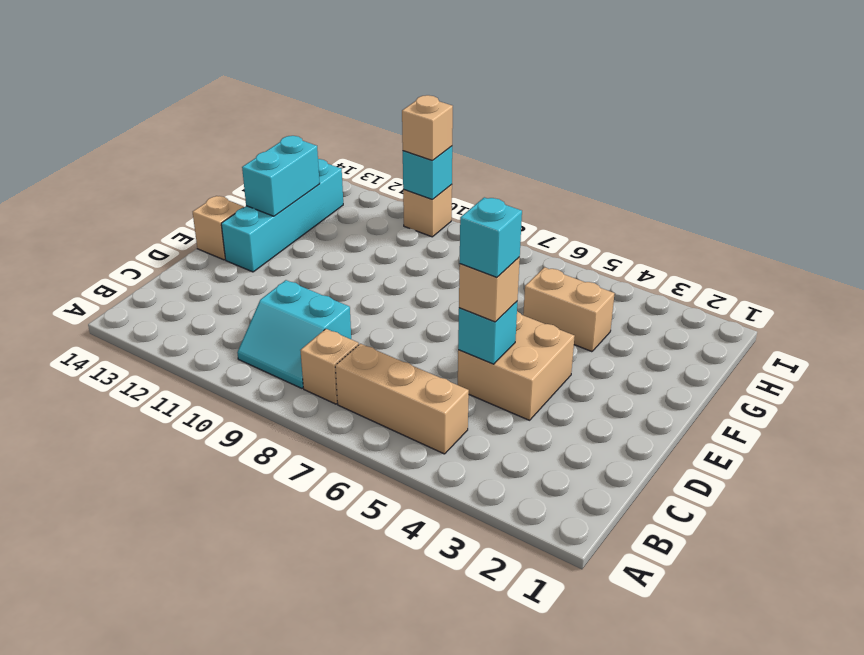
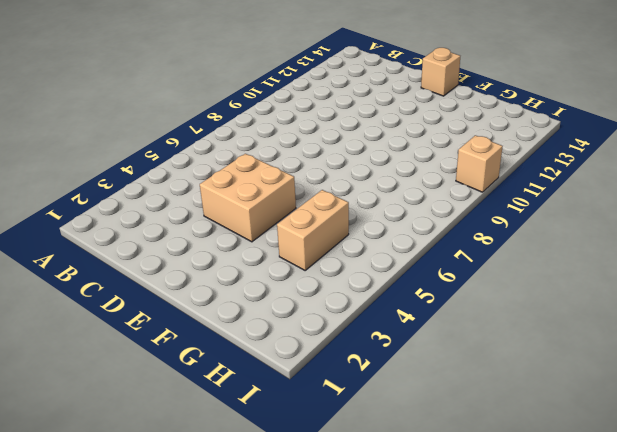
none -> tan 1x3 brick [335,344,469,454]
none -> tan 1x1 brick [300,329,359,404]
none -> cyan 2x2 slope [237,280,351,388]

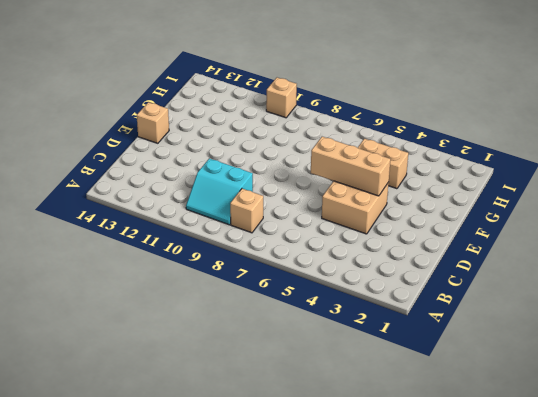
tan 1x3 brick [311,137,390,196] -> tan 1x3 brick moved to [335,344,469,454]
none -> cyan 1x4 brick [221,159,343,272]
none -> cyan 1x1 brick [458,302,517,364]
none -> cyan 1x2 brick [242,136,320,216]

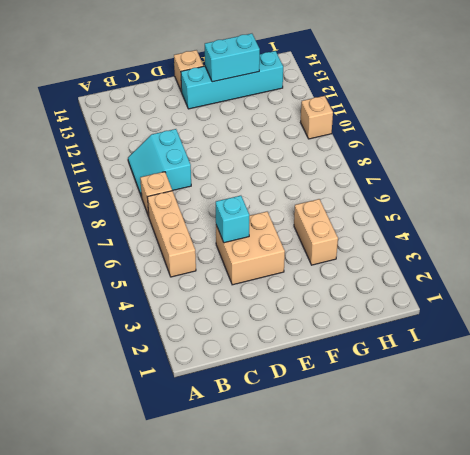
none -> cyan 1x1 brick [403,146,452,200]
none -> tan 1x1 brick [459,257,520,322]
none -> tan 1x1 brick [402,95,453,161]

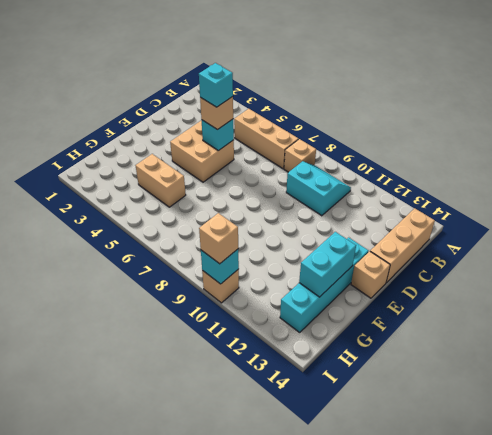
tan 1x3 brick [370,208,435,283] -> none

